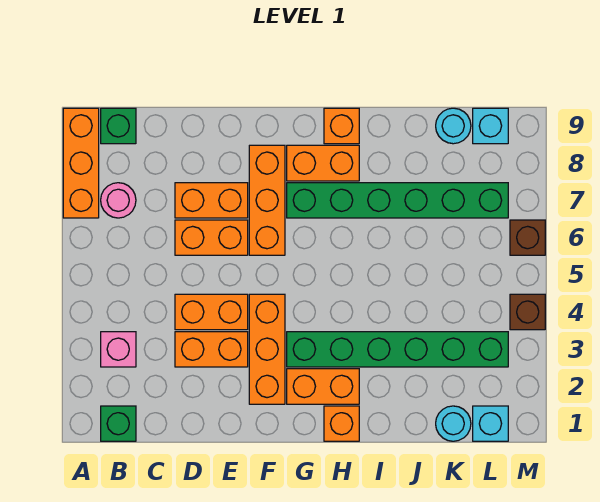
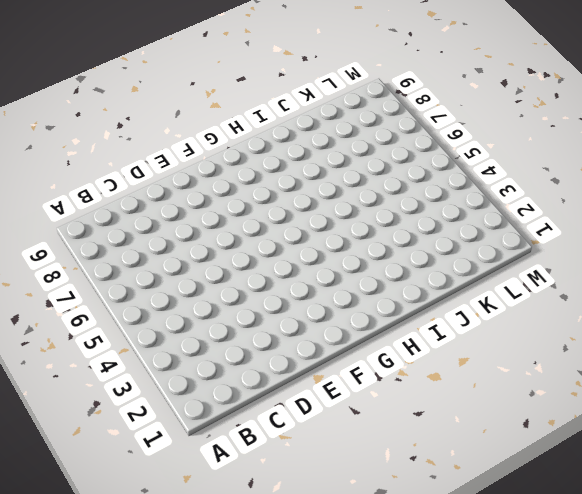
none -> orange 1x3 brick [63,108,99,218]
none -> green 1x1 brick [101,406,136,441]
none -> pink 1x1 brick [101,332,136,367]

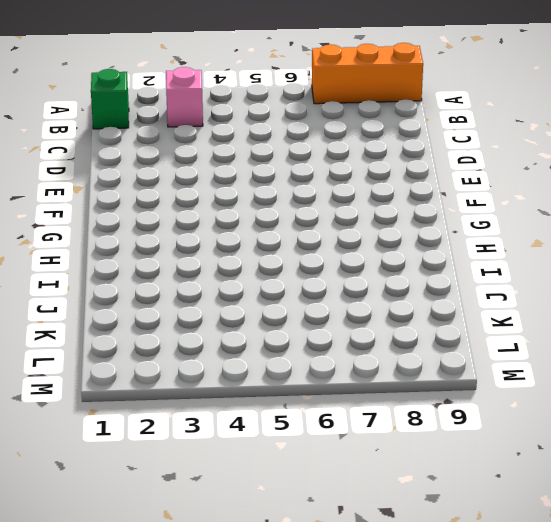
none -> pink 1x1 round brick [101,183,136,218]
none -> green 1x1 brick [101,108,136,144]
none -> orange 1x2 brick [175,332,248,367]

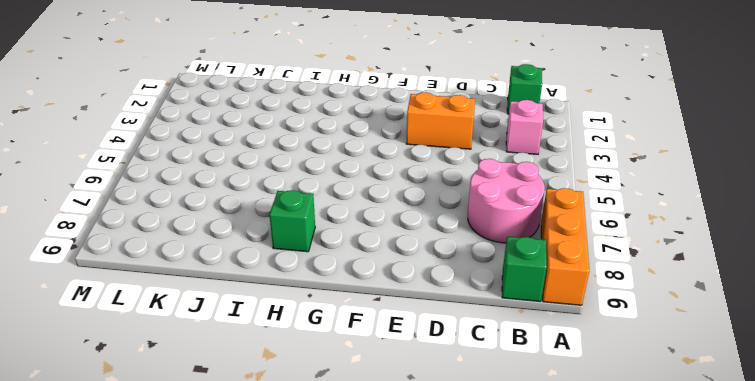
pink 2x2 round brick [468,159,545,243] -> pink 1x1 round brick [101,183,136,218]
green 1x1 brick [270,190,315,252] -> orange 1x2 brick [287,145,359,181]
none -> orange 1x2 brick [175,294,248,330]
none -> orange 1x2 brick [175,220,248,255]
none -> orange 1x2 brick [175,183,248,218]

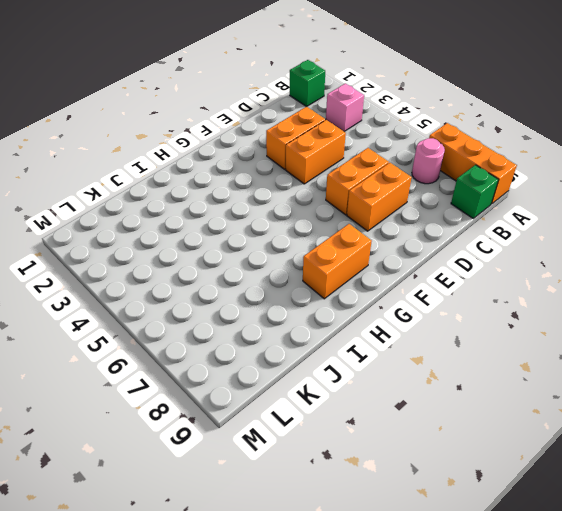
none -> orange 1x3 brick [249,294,285,404]
none -> orange 1x3 brick [249,145,285,255]
none -> orange 1x2 brick [287,369,359,404]

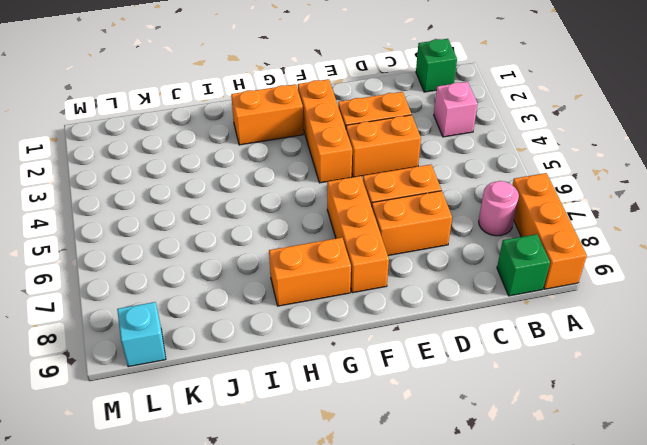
none -> green 1x6 brick [287,332,508,367]
none -> green 1x6 brick [287,183,508,218]
none -> orange 1x1 brick [324,406,359,441]

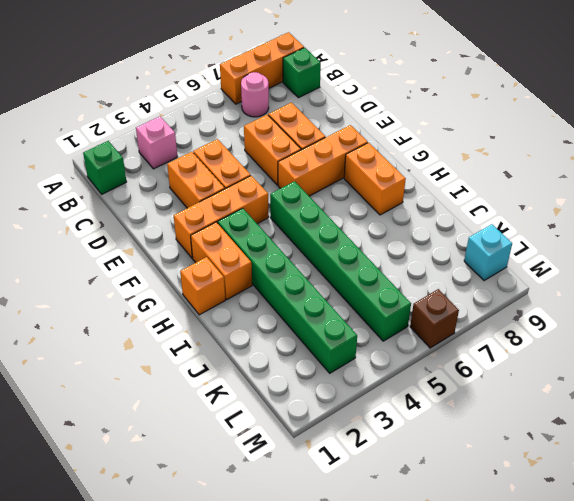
green 1x6 brick [270,181,411,341] -> green 1x6 brick moved to [287,183,508,218]
none -> orange 1x1 brick [324,108,359,144]
none -> cyan 1x1 round brick [436,406,471,441]
none -> cyan 1x1 round brick [436,108,471,144]

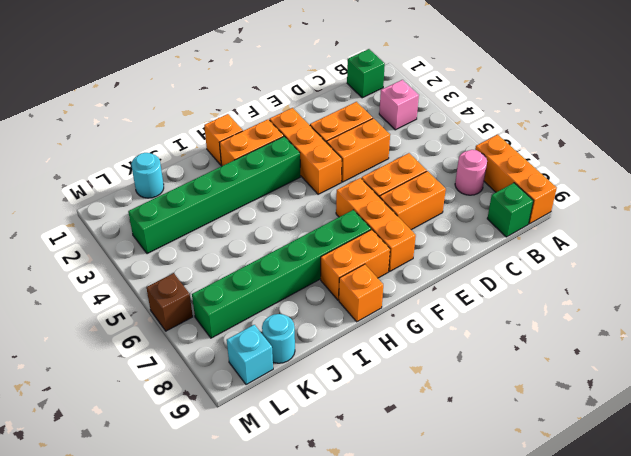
none -> cyan 1x1 brick [473,406,508,441]
none -> brown 1x1 brick [510,294,545,330]

